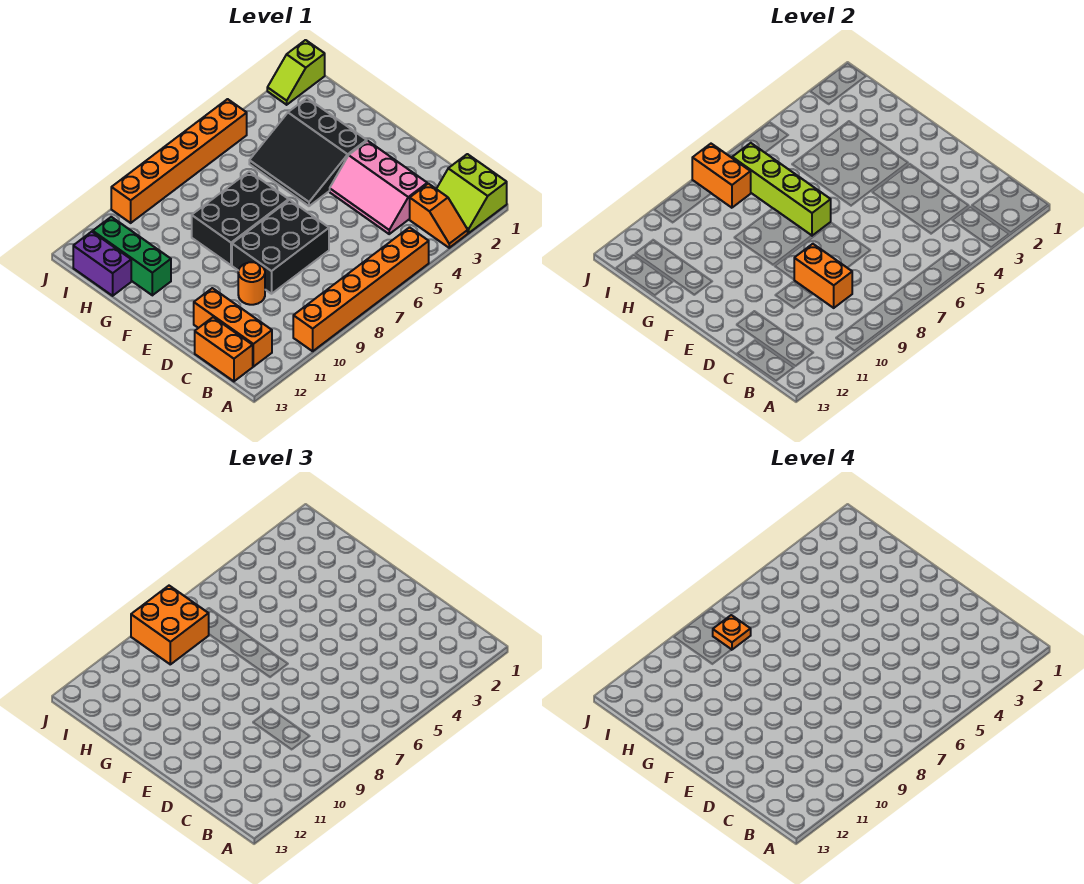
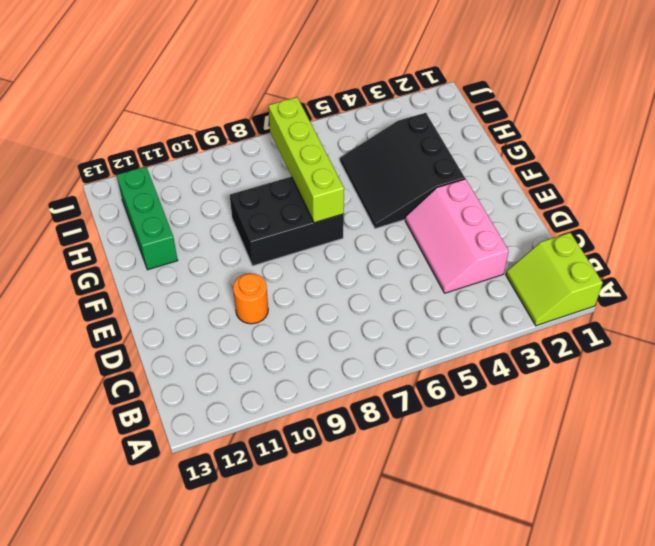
none -> orange 1x2 slope [410,184,468,248]
none -> orange 1x6 brick [293,227,429,351]
none -> orange 1x3 brick [194,288,272,367]

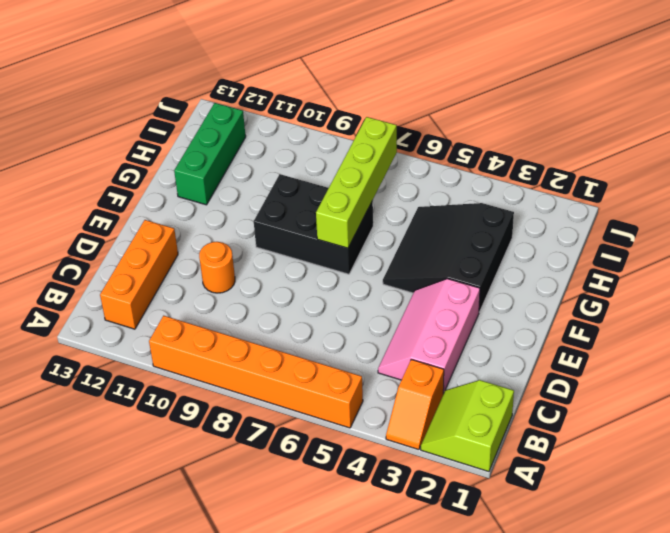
none -> orange 1x2 brick [195,317,253,381]
none -> black 2x3 brick [232,200,329,294]
none -> purple 1x2 brick [73,232,131,296]

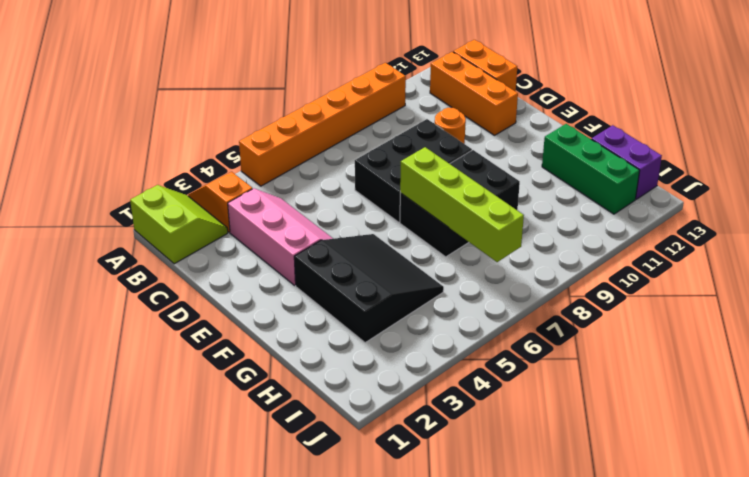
none -> lime 1x2 slope [267,40,325,105]
none -> orange 1x6 brick [111,99,247,223]
none -> orange 1x2 brick [794,244,852,308]

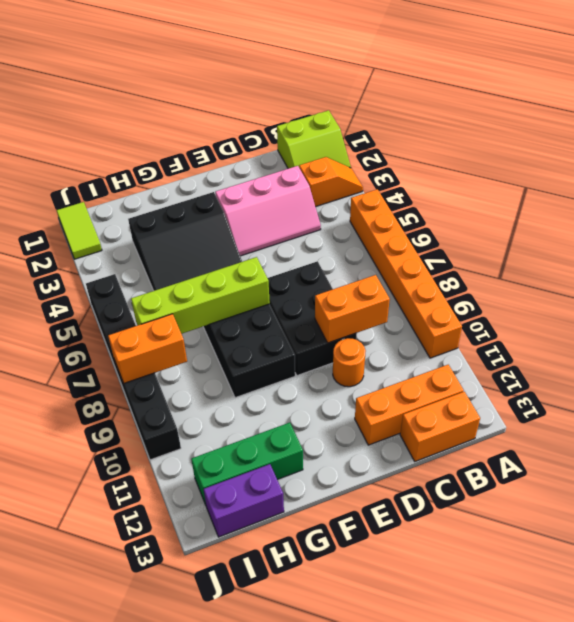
lime 1x2 tile [57,202,102,259] -> lime 1x2 slope [267,40,325,105]
black 1x6 brick [86,274,181,460] -> orange 1x6 brick [111,99,247,223]
none -> orange 2x2 brick [131,586,209,664]
none -> orange 1x1 plate [713,615,751,650]

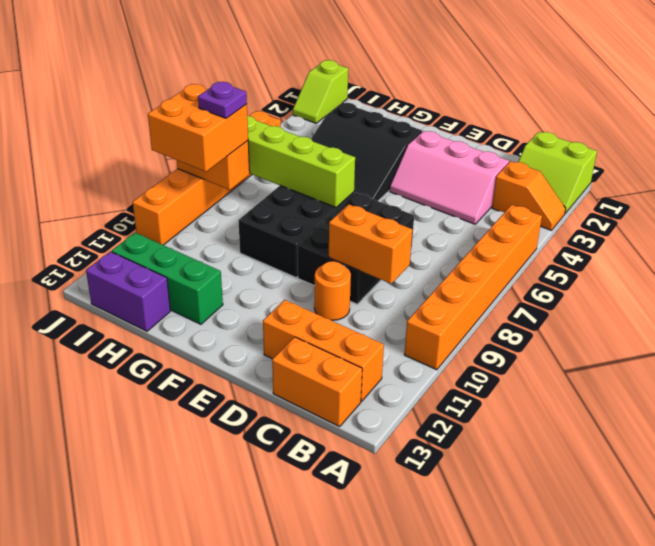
purple 1x1 plate [198,82,247,118] -> orange 1x1 plate [713,615,751,650]

